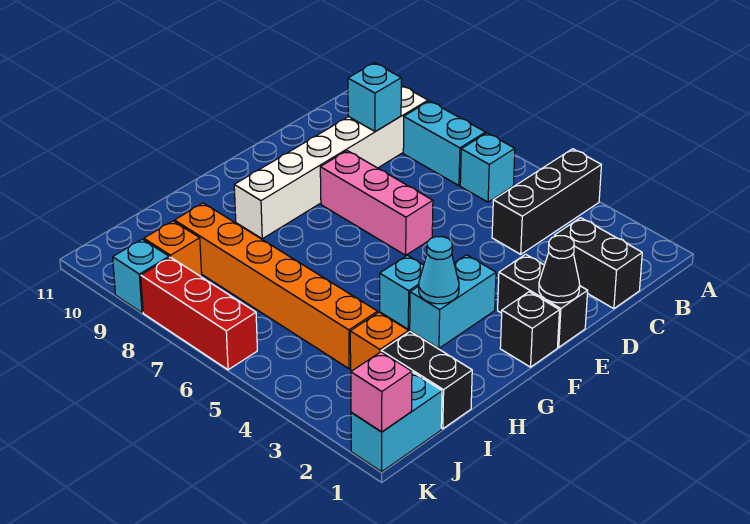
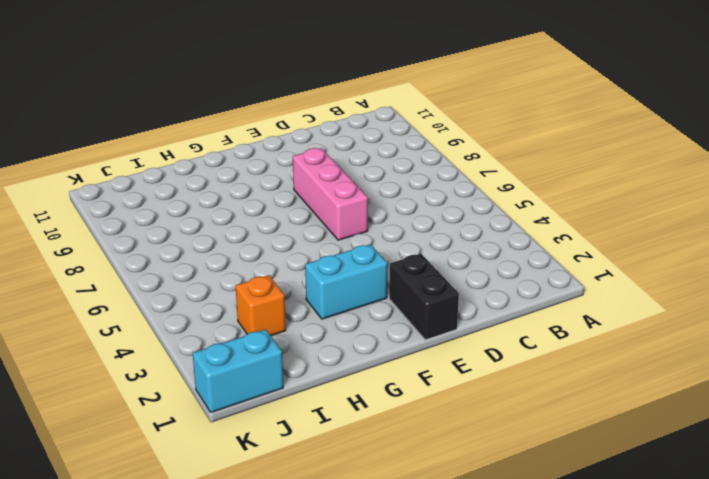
none -> black 1x3 brick [492,149,601,254]
none -> cyan 1x1 brick [460,133,515,202]
none -> cyan 1x2 brick [403,101,485,185]

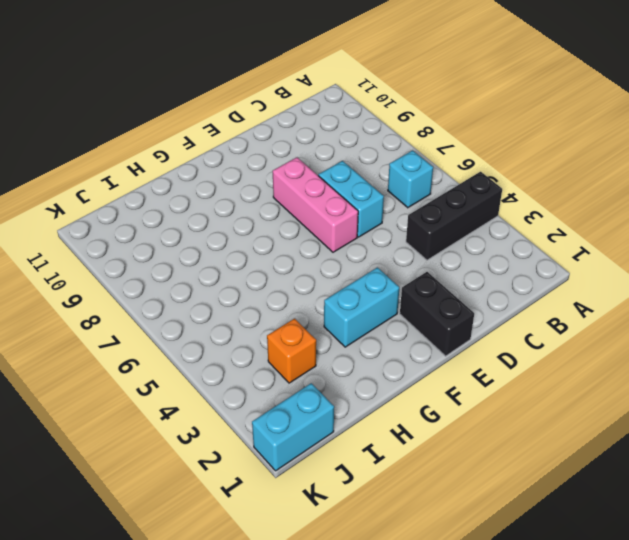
cyan 1x2 brick [318,161,384,237] -> cyan 1x2 brick moved to [403,101,485,185]
none -> white 1x6 brick [234,85,428,239]
none -> black 1x2 brick [555,218,642,309]
none -> black 1x1 brick [500,292,560,367]

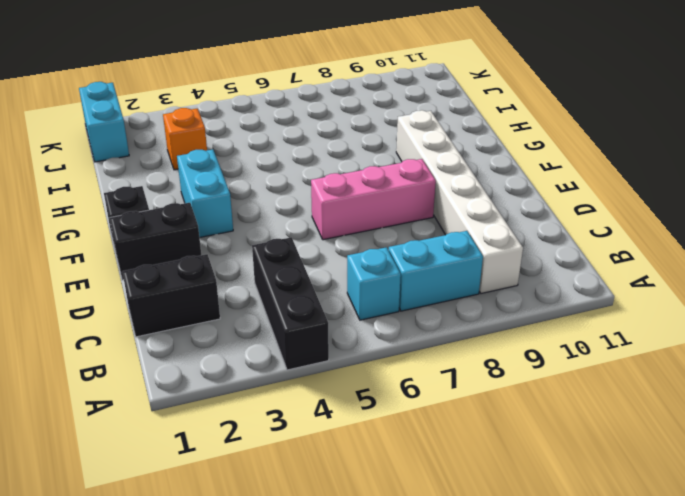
none -> cyan 1x1 brick [380,255,424,329]
none -> black 1x2 brick [381,332,472,429]
none -> orange 1x6 brick [174,203,378,369]

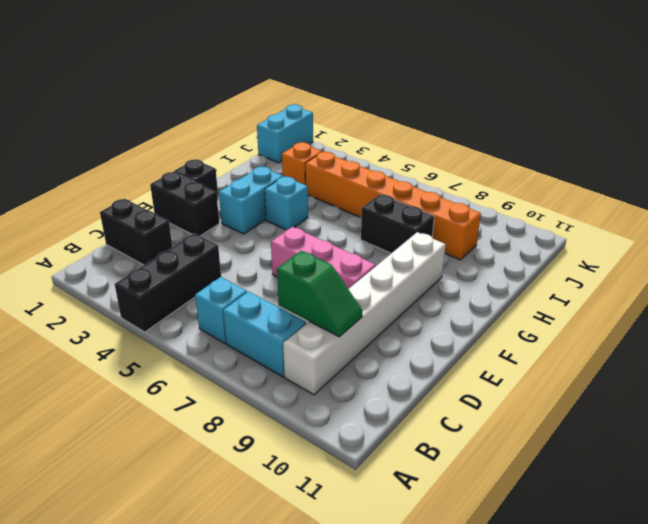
green 1x2 slope [277,251,362,337] -> cyan 1x1 brick [348,63,401,132]
black 1x2 brick [361,194,434,253] -> black 1x2 brick moved to [381,332,472,429]
none -> orange 1x1 brick [144,221,202,276]
none -> red 1x3 brick [141,257,257,370]
none -> cyan 1x1 brick [113,239,169,313]

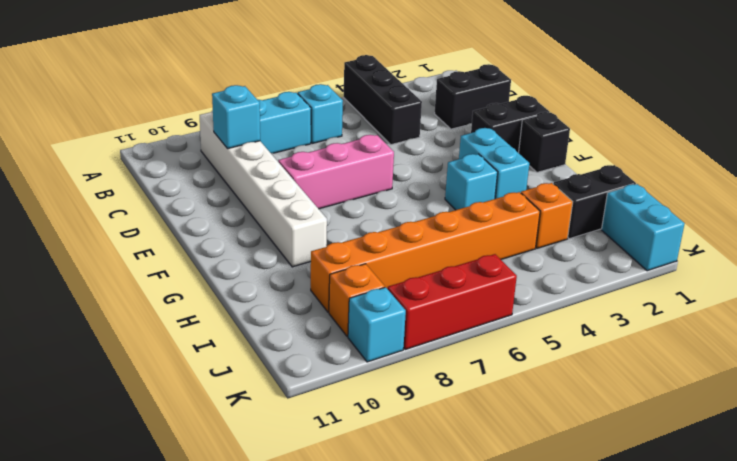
none -> black 1x1 cone [539,236,580,303]
none -> cyan 1x1 cone [419,237,459,304]
none -> pink 1x1 brick [351,352,412,432]

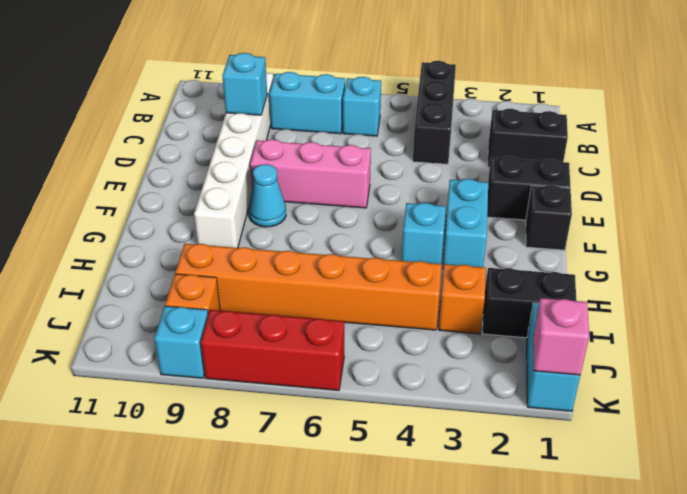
cyan 1x1 cone [249,164,286,227] -> cyan 1x1 cone moved to [419,237,459,304]
none -> black 1x1 cone [539,236,580,303]

